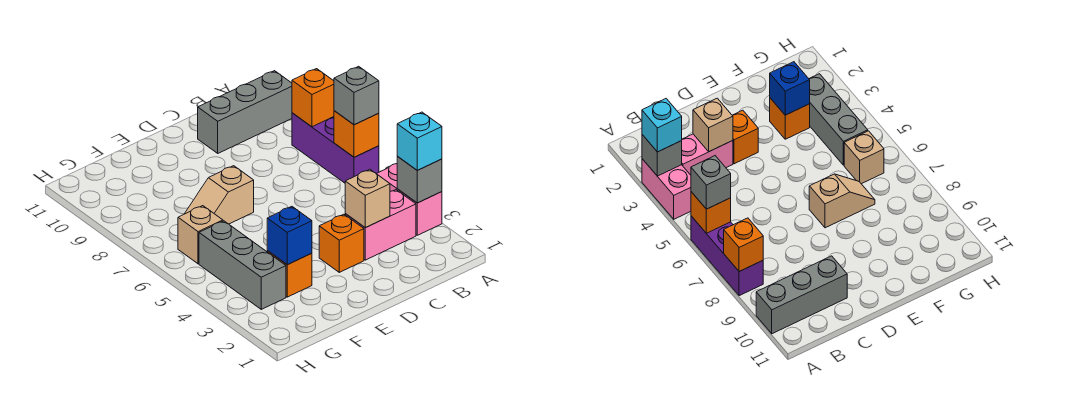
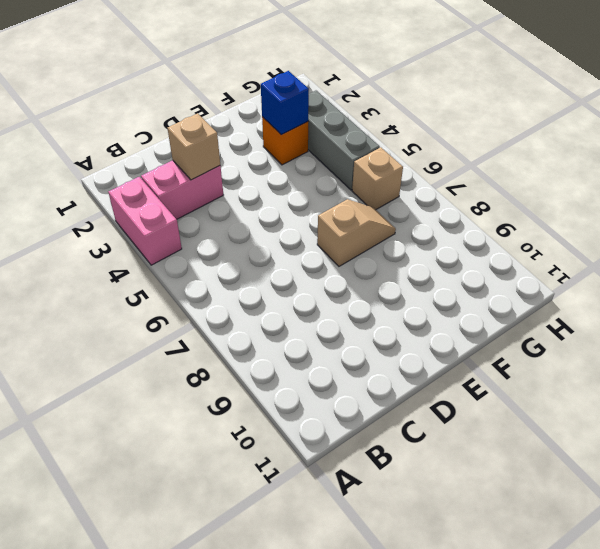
none -> purple 1x3 brick [292,113,379,183]
none -> grey 1x3 brick [198,71,292,153]
none -> orange 1x1 brick [319,214,364,272]

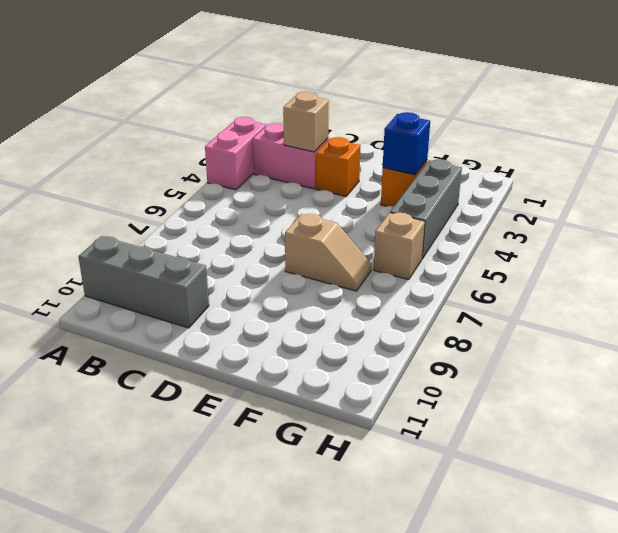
none -> purple 1x3 brick [292,113,379,183]
none -> grey 1x1 brick [397,157,442,203]
none -> orange 1x1 brick [334,111,379,157]

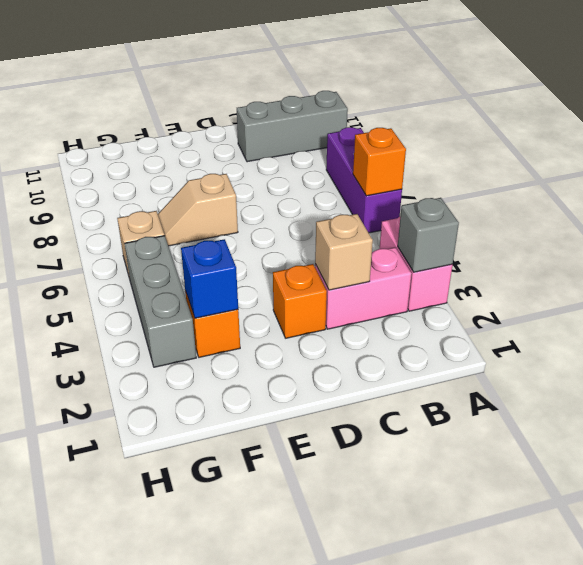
none -> orange 1x1 brick [292,69,334,127]
none -> cyan 1x1 brick [397,112,442,170]
none -> grey 1x1 brick [334,66,379,125]

